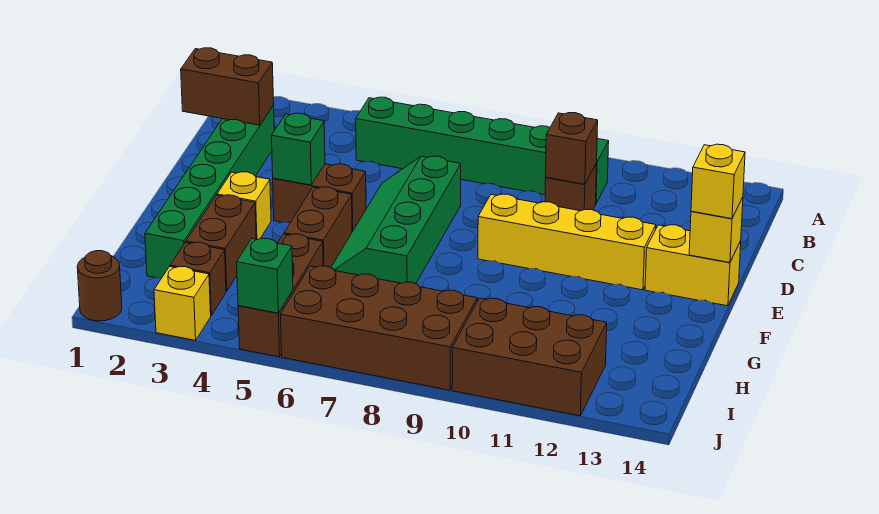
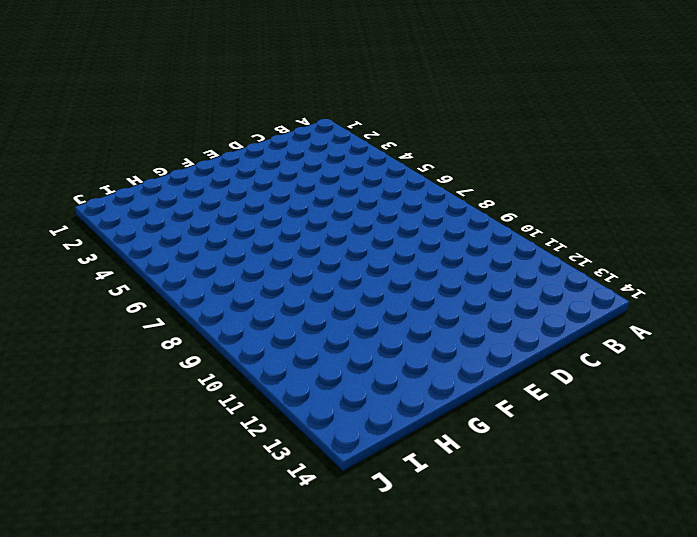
none -> green 1x6 brick [356,97,609,203]
none -> green 1x6 brick [145,105,274,278]
none -> brown 1x1 brick [545,164,597,211]

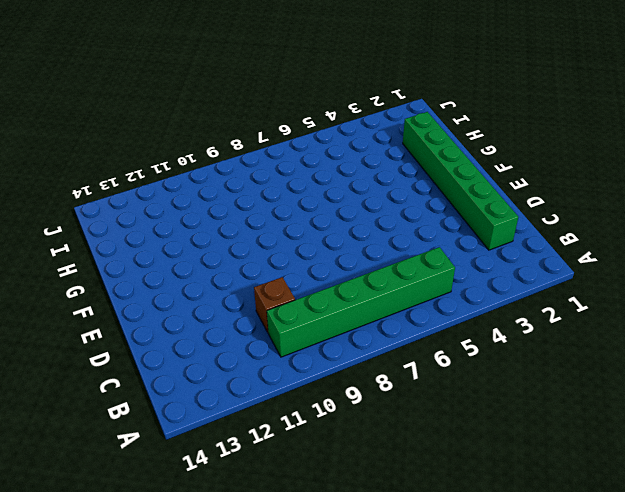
none -> green 2x4 slope [331,156,461,284]
none -> brown 1x2 brick [273,164,366,232]
none -> yellow 1x4 brick [478,194,656,290]

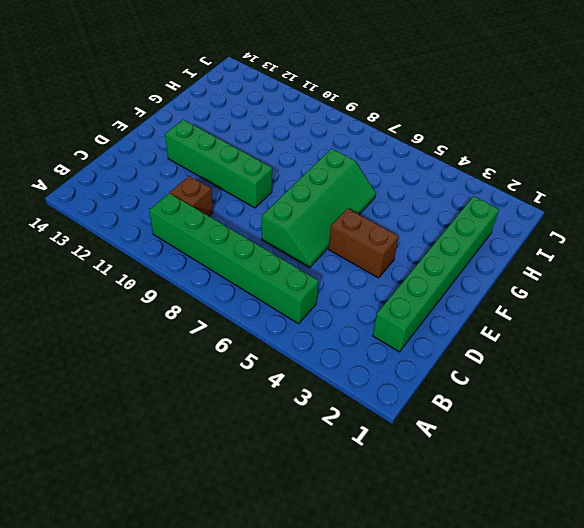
green 1x4 brick [165,120,272,208] -> yellow 1x4 brick [478,194,656,290]
none -> yellow 1x2 brick [645,225,741,306]
none -> yellow 1x1 brick [217,172,271,240]
none -> brown 1x2 brick [284,187,352,268]

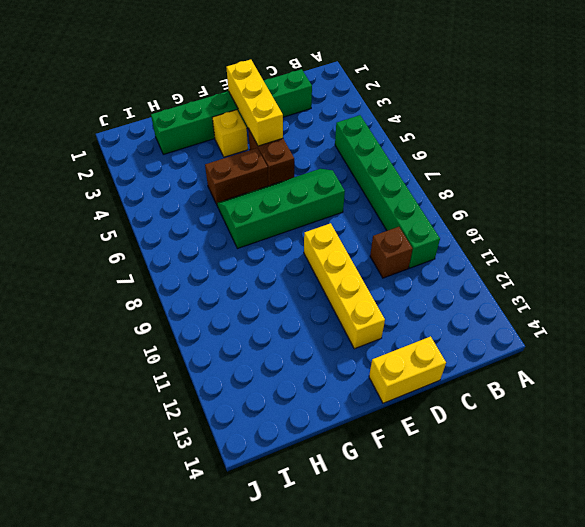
yellow 1x2 brick [369,336,446,403] -> yellow 1x2 brick turned to [645,225,741,306]
yellow 1x3 brick [226,60,283,146] -> green 1x1 brick [272,113,325,185]
none -> brown 1x2 brick [186,195,256,291]
none -> brown 1x3 brick [238,234,323,357]
none -> brown 1x1 brick [170,242,226,315]

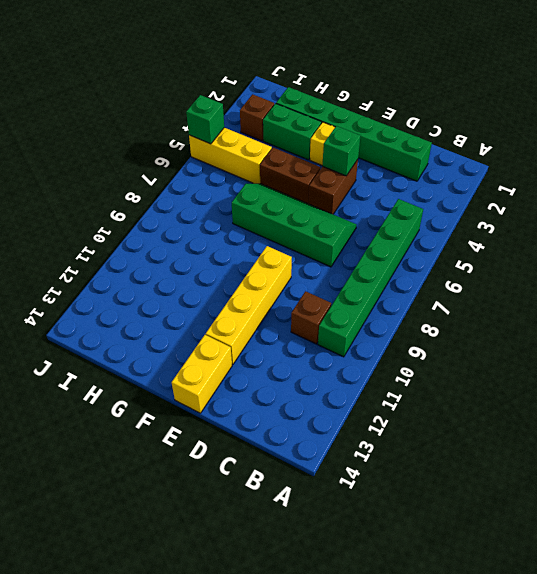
green 1x2 brick [263,103,322,160] -> brown 1x2 brick [186,195,256,291]
yellow 1x3 brick [189,127,272,183] -> brown 1x3 brick [238,234,323,357]
none -> brown 2x4 brick [281,266,477,390]
none -> brown 2x3 brick [452,298,607,416]
none -> brown 1x1 round brick [77,251,122,321]

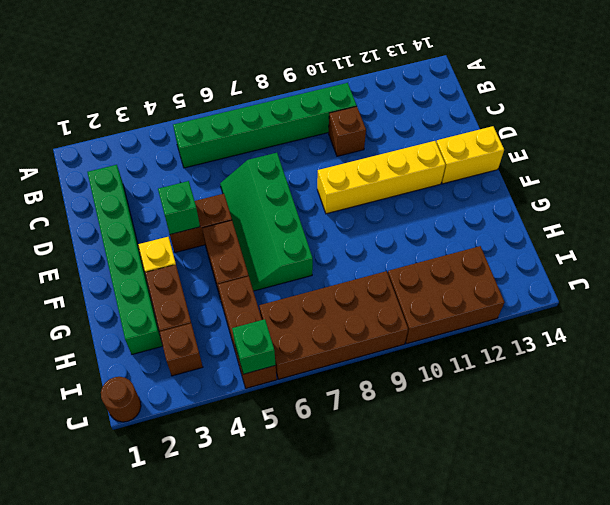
none -> yellow 1x1 brick [154,266,211,340]
none -> brown 1x2 brick [181,48,274,125]
none -> brown 1x1 brick [546,113,598,184]

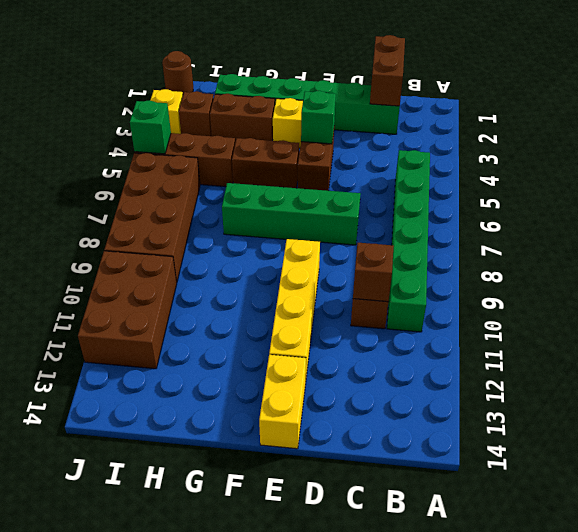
none -> yellow 1x1 brick [689,197,743,263]
none -> yellow 1x1 brick [691,144,745,219]

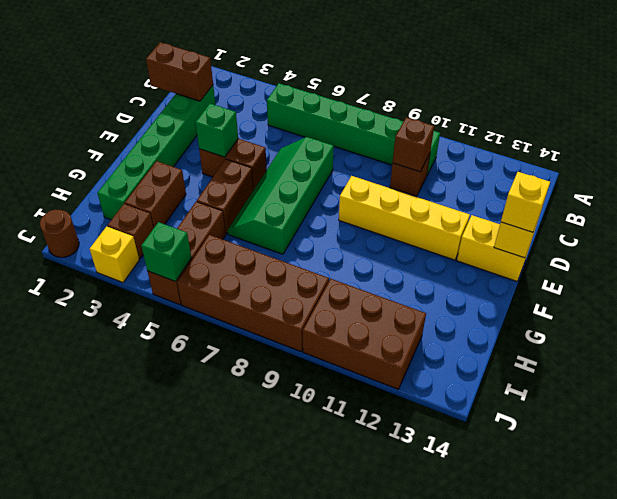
none -> yellow 1x1 brick [217,172,271,240]

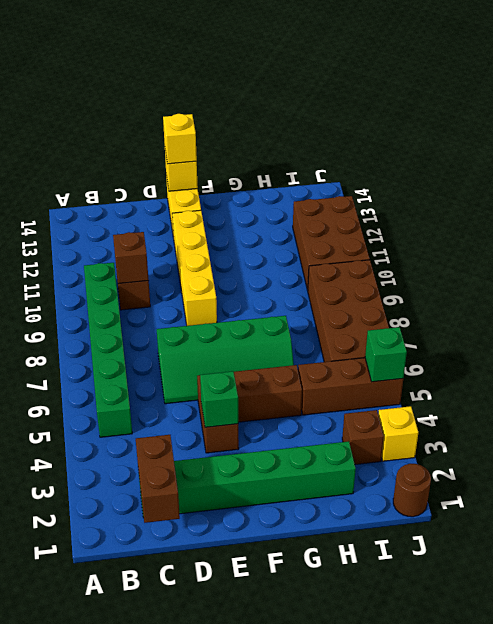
none -> yellow 1x1 brick [217,172,271,240]
none -> brown 1x2 brick [186,195,256,291]

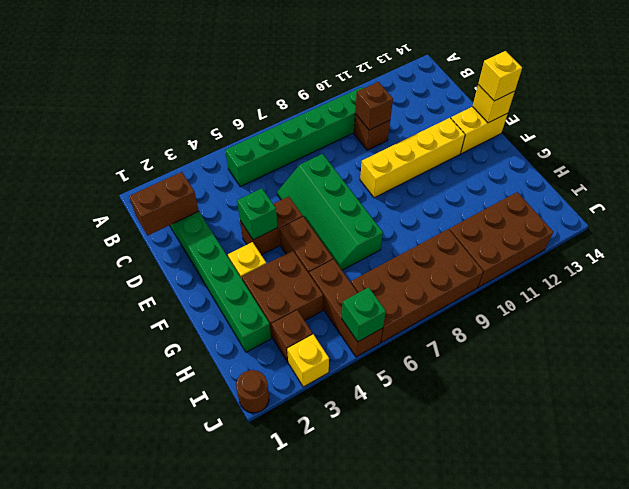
brown 2x2 brick [242,251,323,338] -> brown 1x2 brick [186,195,256,291]

